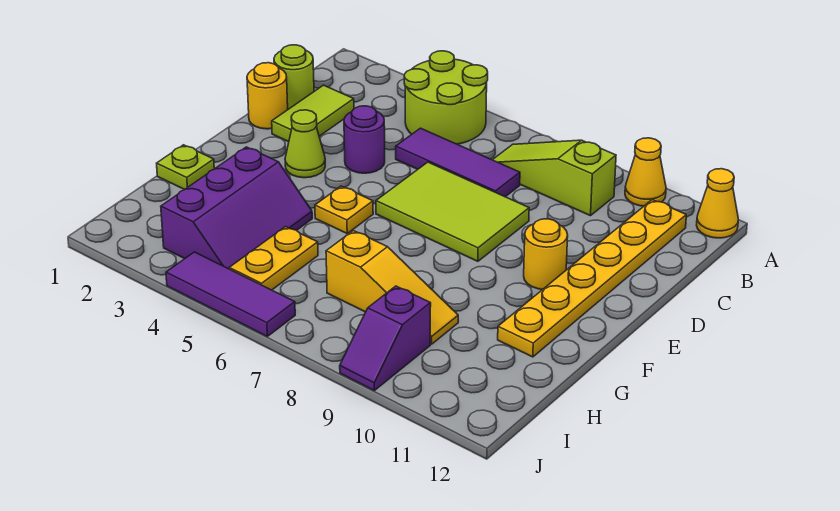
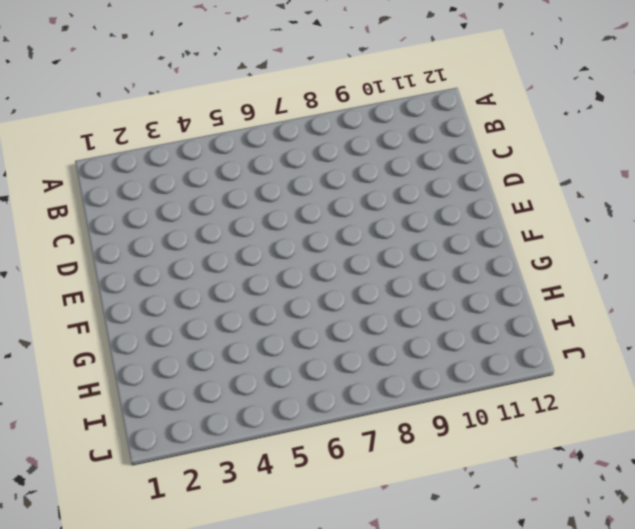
none -> lime 2x2 round brick [404,51,488,144]
none -> yellow 1x1 cone [625,138,666,206]
none -> yellow 1x1 cone [697,169,738,238]

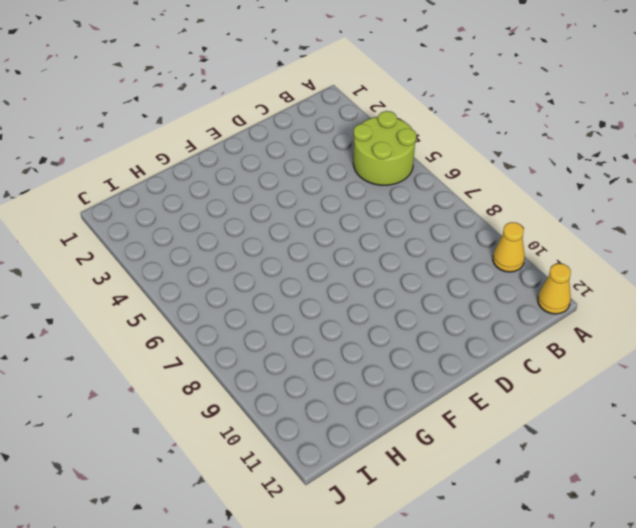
none -> lime 1x3 slope [493,140,616,216]
none -> yellow 1x6 plate [498,200,686,357]
none -> lime 1x1 round brick [274,45,314,109]

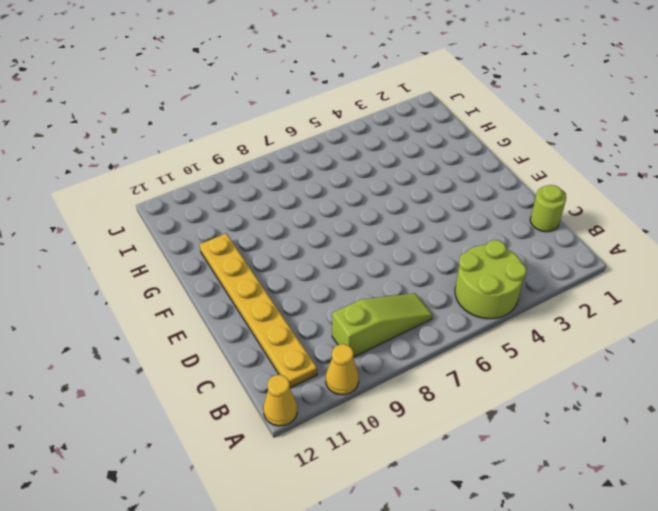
none -> lime 1x2 tile [272,85,354,142]
none -> purple 1x3 tile [396,128,520,197]
none -> yellow 1x1 round brick [247,63,288,129]

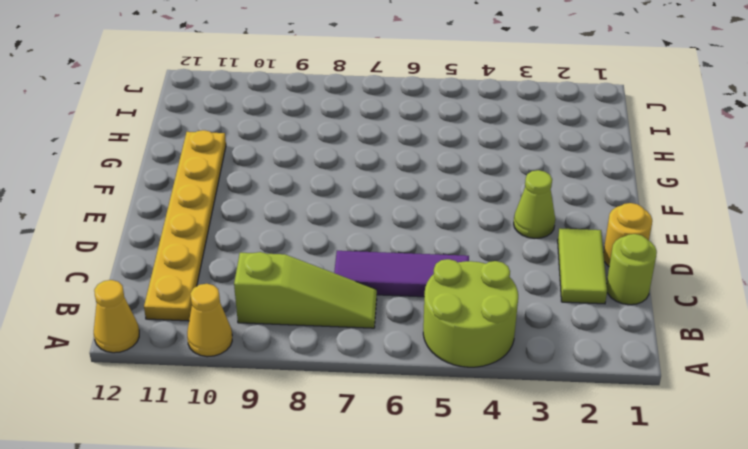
none -> purple 1x1 round brick [344,106,385,173]
none -> lime 2x3 tile [376,162,529,261]
none -> yellow 1x1 round brick [524,219,568,289]

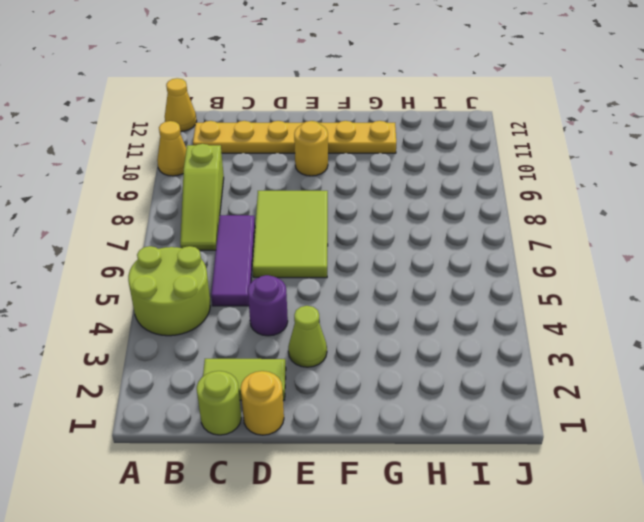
none -> yellow 1x1 plate [315,186,373,233]
none -> lime 1x1 plate [157,145,214,190]
none -> purple 2x3 slope [161,147,312,269]

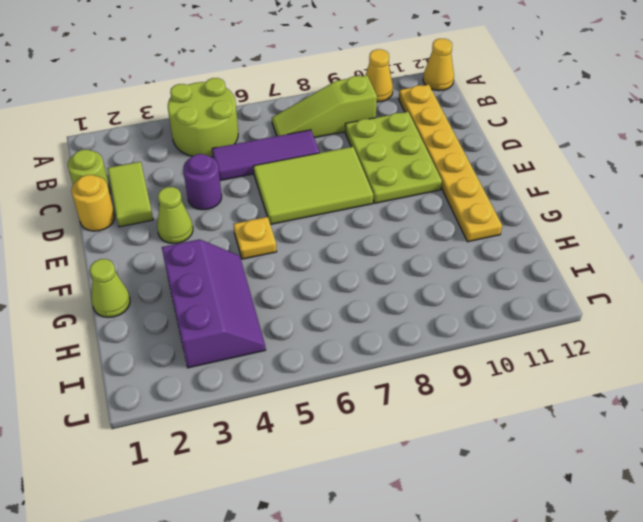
lime 2x3 plate [345,112,442,203] -> yellow 1x1 round brick [524,219,568,289]
lime 1x1 cone [90,259,130,317] -> lime 1x1 plate [157,145,214,190]
none -> yellow 1x2 plate [229,227,318,290]
none -> yellow 1x3 slope [326,231,458,344]
none -> purple 1x2 slope [340,286,431,390]

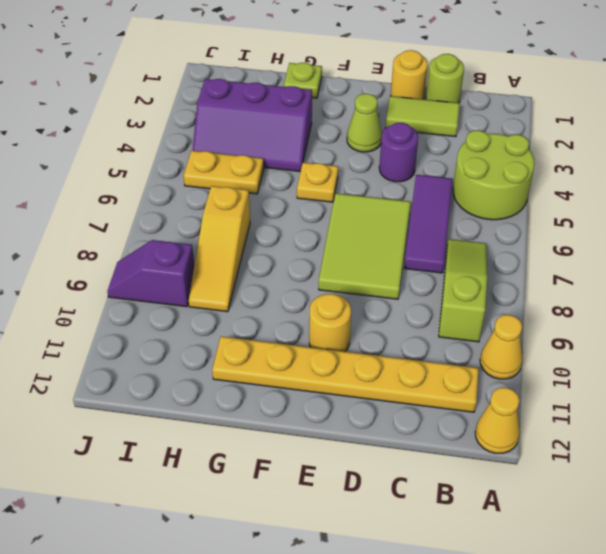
none -> purple 1x3 tile [166,252,295,336]

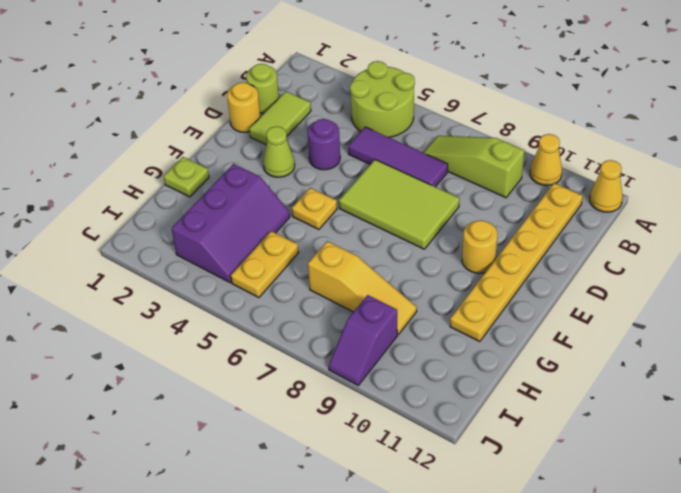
none -> purple 1x3 tile [166,252,295,336]

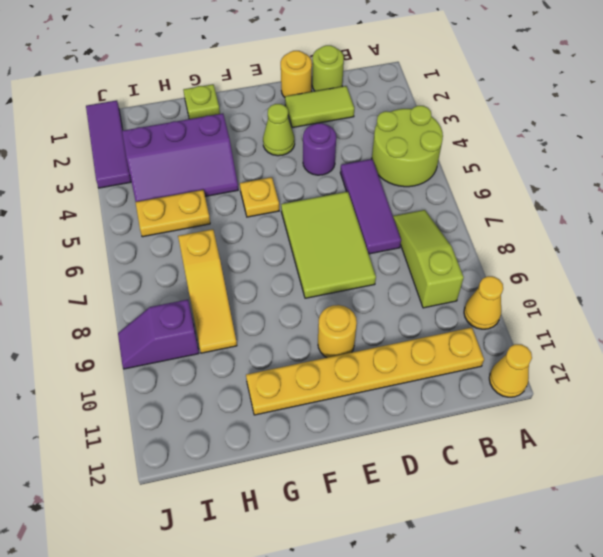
purple 1x3 tile [86,100,131,188] -> purple 1x3 tile moved to [166,252,295,336]

